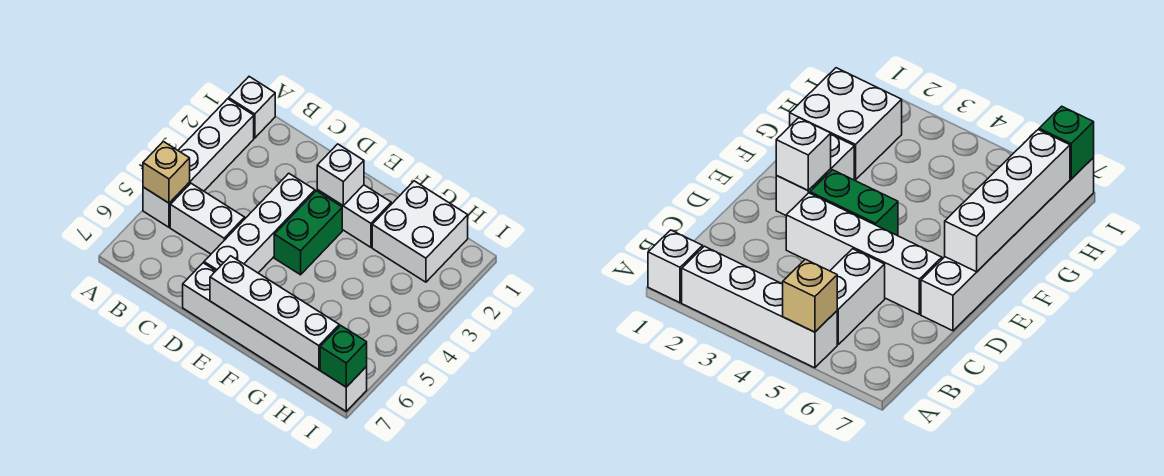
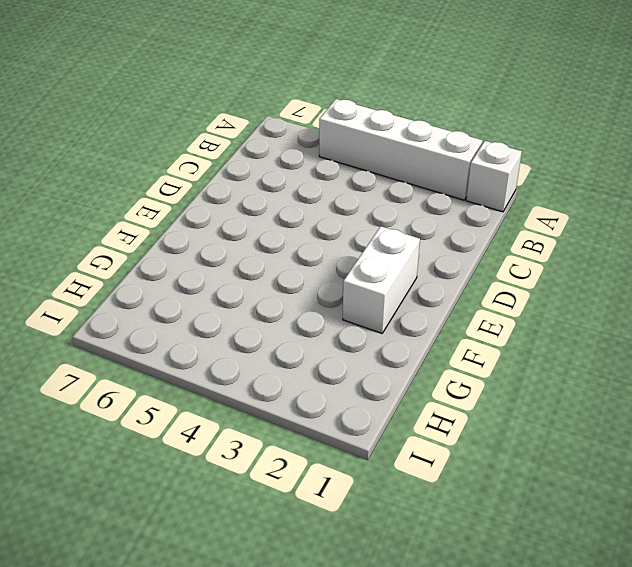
none -> white 1x2 brick [170,183,245,254]
none -> white 1x4 brick [204,173,315,273]
none -> white 1x6 brick [183,263,367,411]

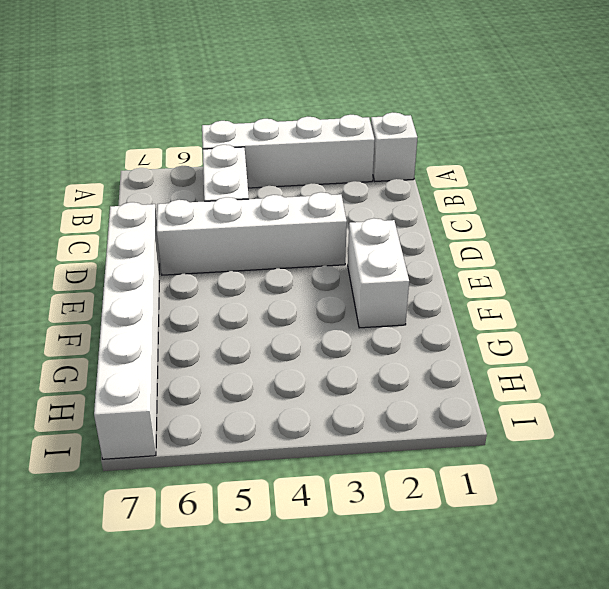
none -> green 1x2 brick [274,191,342,275]
none -> white 2x2 brick [372,181,468,282]
none -> tan 1x1 brick [143,142,190,203]

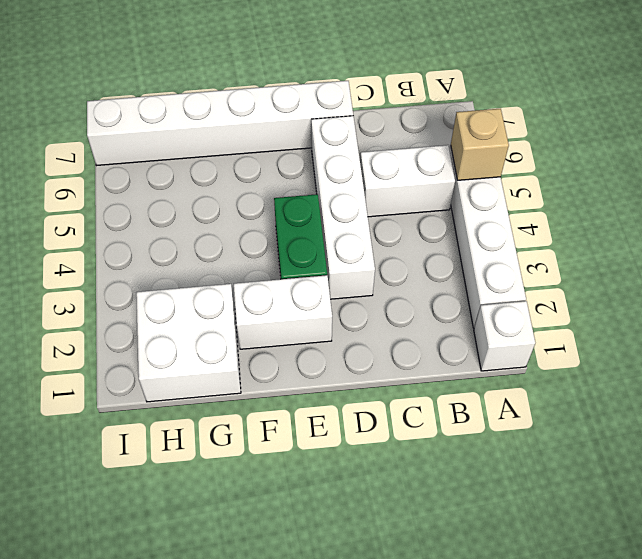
none -> white 1x1 brick [317,144,364,205]
none -> white 1x4 brick [210,256,339,370]
none -> green 1x1 brick [320,325,367,387]

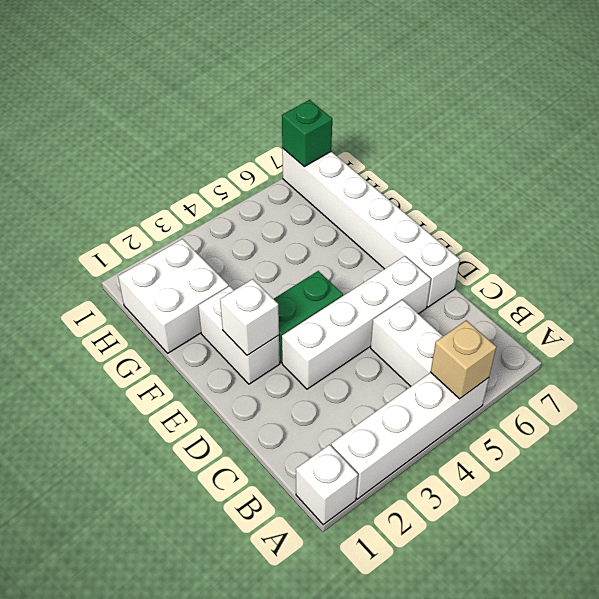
none -> white 1x4 brick [210,256,339,370]

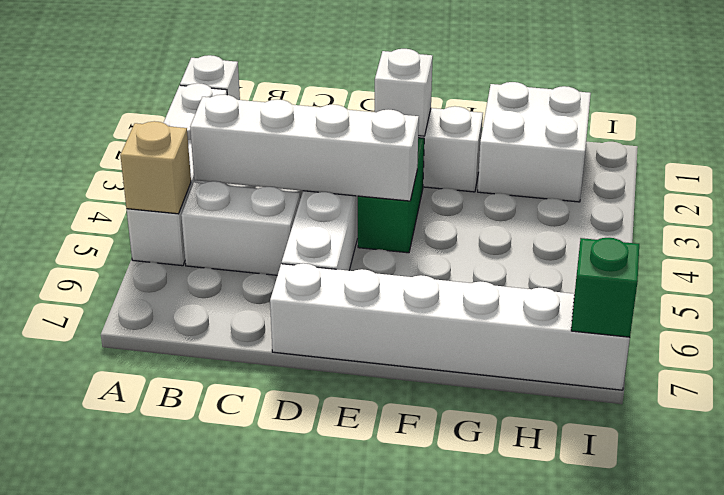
white 1x4 brick [190,95,419,201] -> white 1x4 brick moved to [210,256,339,370]

